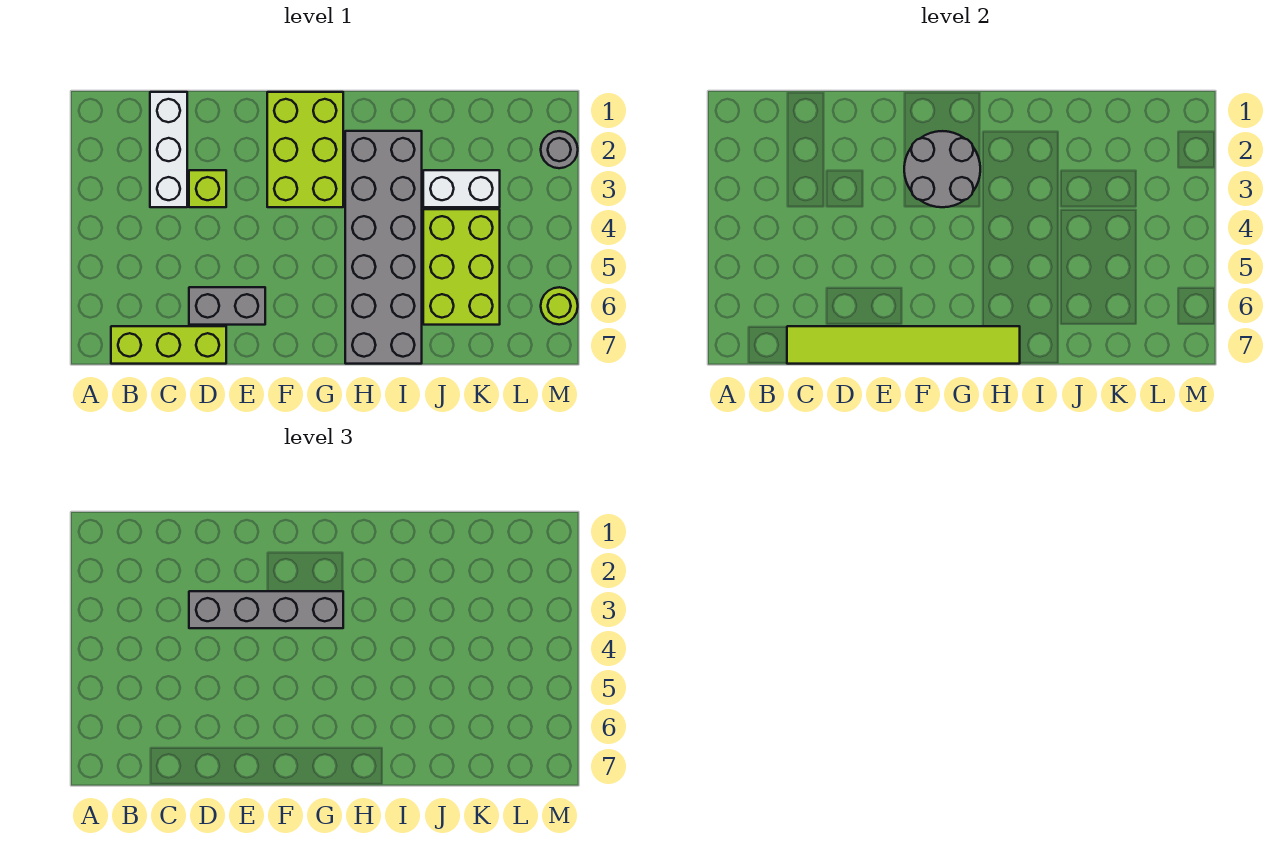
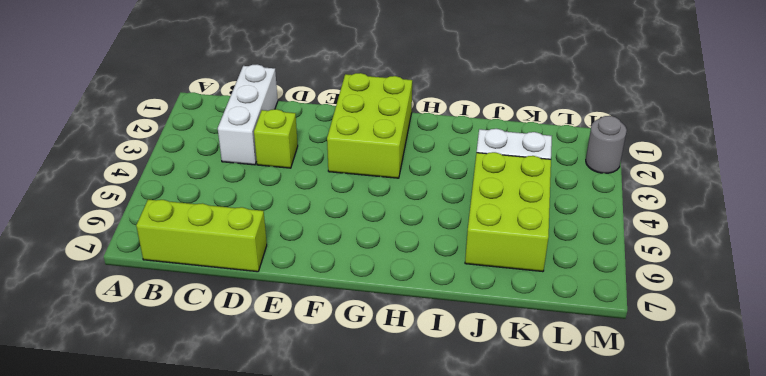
none -> grey 1x2 brick [189,287,265,325]
none -> grey 2x6 brick [345,131,422,364]
none -> lime 1x1 round brick [541,287,578,325]

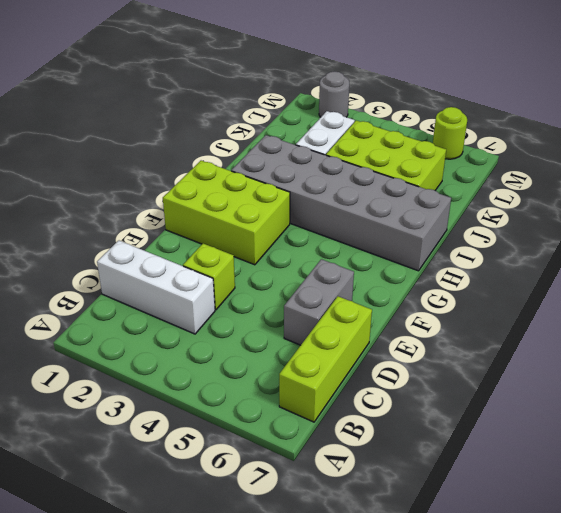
none -> lime 1x6 tile [787,326,1020,364]
none -> grey 2x2 round brick [904,131,980,207]
none -> grey 1x4 brick [189,591,343,628]

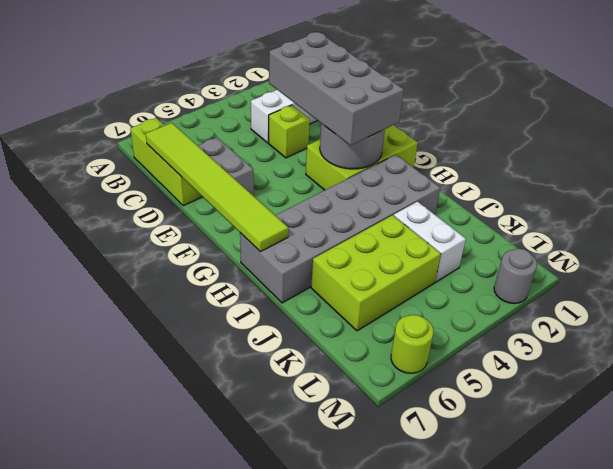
grey 2x4 brick [269,32,404,145] -> grey 1x4 brick [189,591,343,628]

